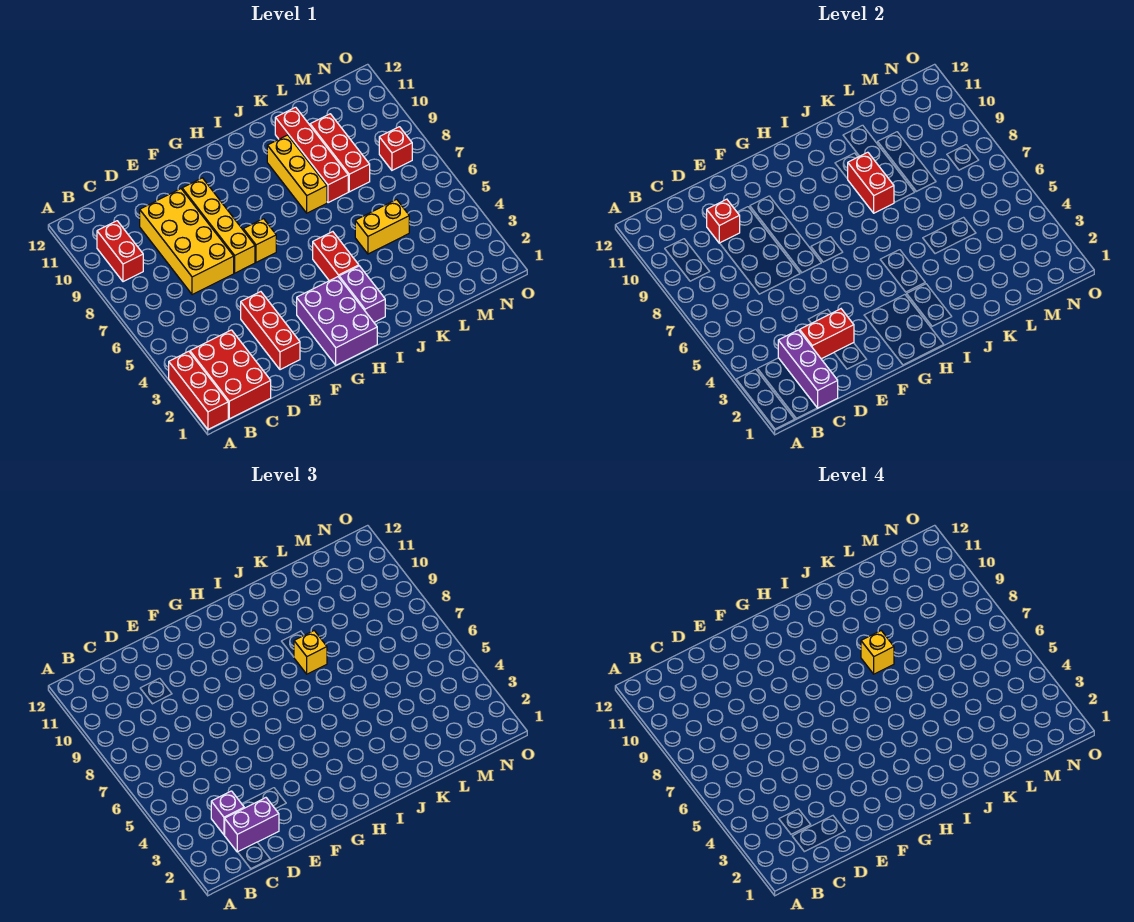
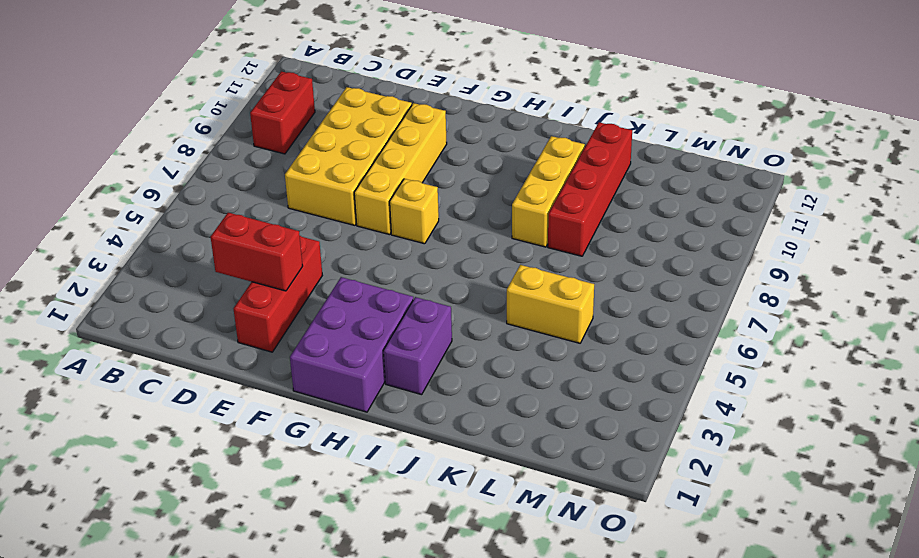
none -> red 1x3 brick [169,351,228,429]
none -> red 2x3 brick [190,330,271,419]
none -> red 1x2 brick [313,232,359,281]

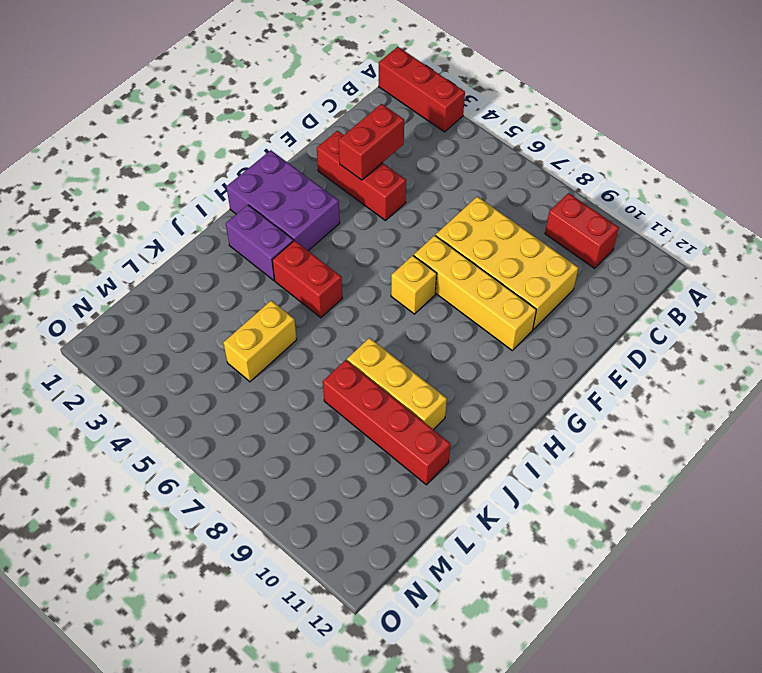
none -> red 2x3 brick [190,330,271,419]
none -> red 1x3 brick [310,114,370,192]
none -> red 1x1 brick [379,127,412,170]

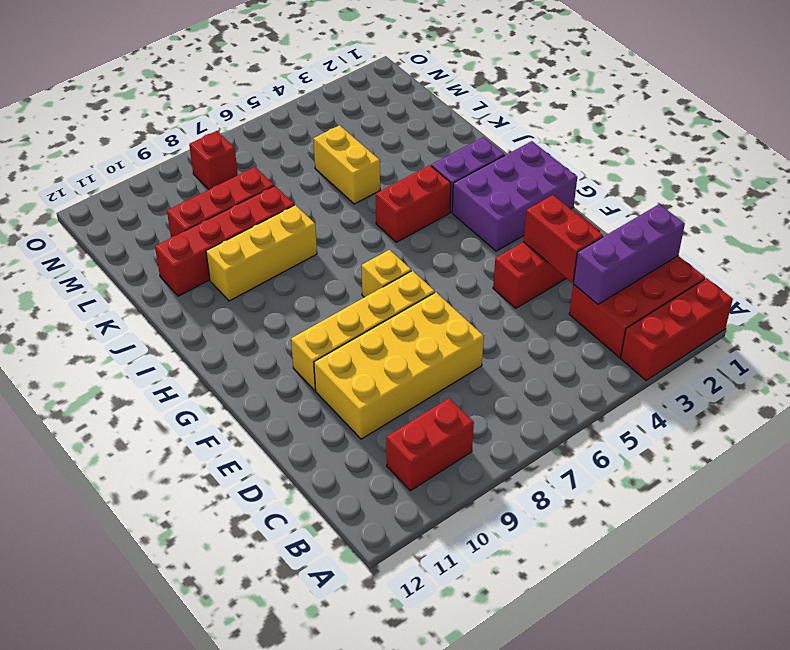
none -> red 1x1 brick [707,199,740,243]
none -> red 1x2 brick [848,152,894,213]
none -> purple 1x2 brick [225,798,279,852]

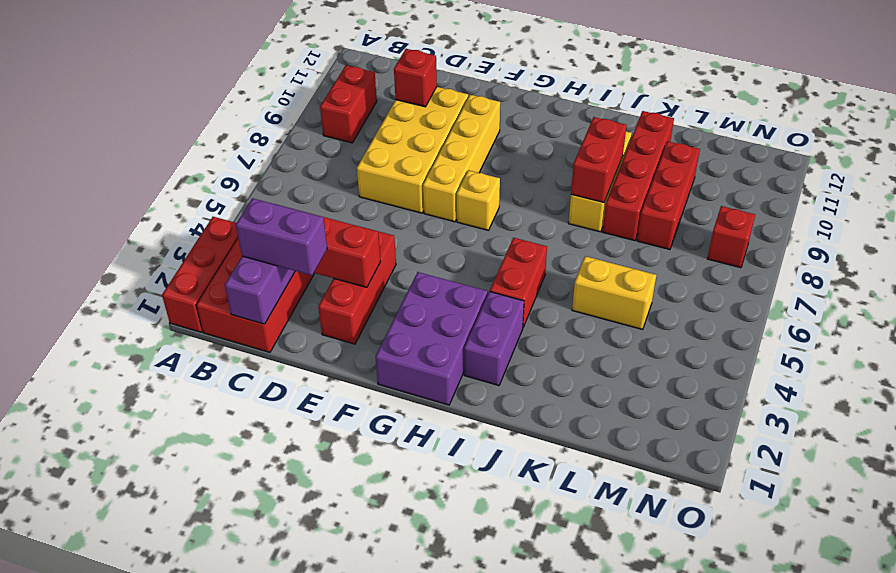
none -> purple 1x1 brick [211,791,244,835]
none -> yellow 1x1 brick [294,631,327,674]
none -> yellow 1x1 brick [861,631,894,674]

